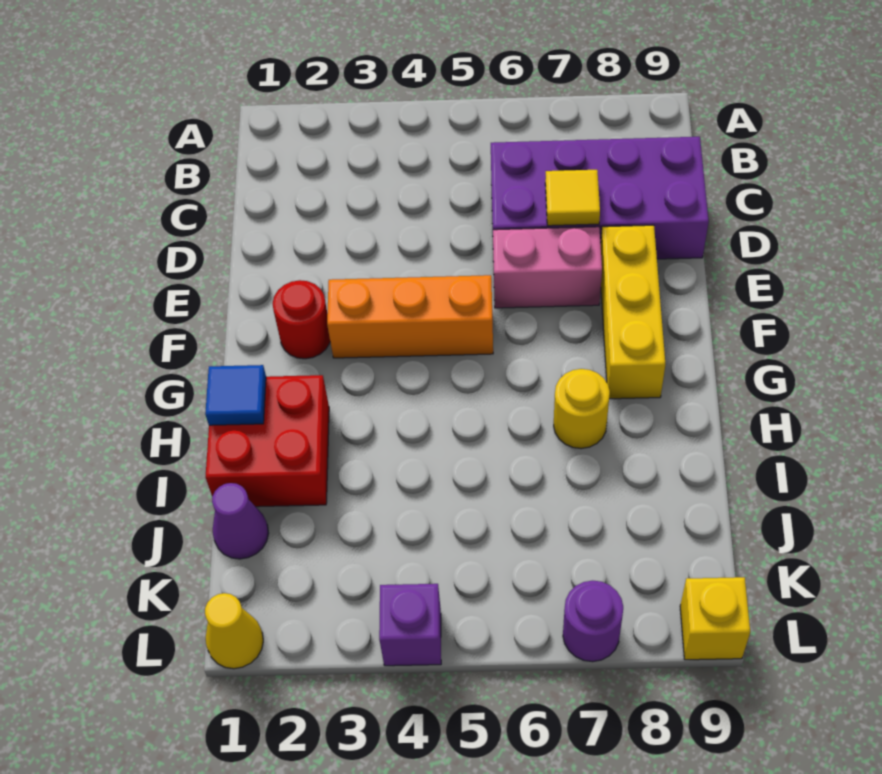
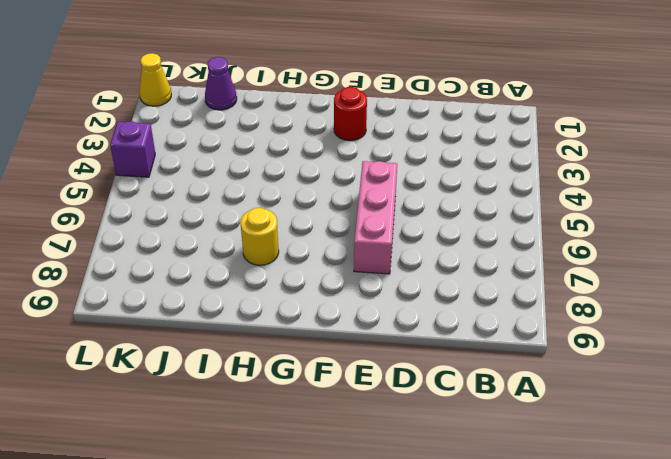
pink 1x3 brick [354,161,397,274] -> pink 1x2 brick [493,227,602,308]
none -> purple 2x4 brick [491,137,709,259]
none -> yellow 1x3 brick [601,225,665,399]
none -> orange 1x3 brick [327,275,493,358]

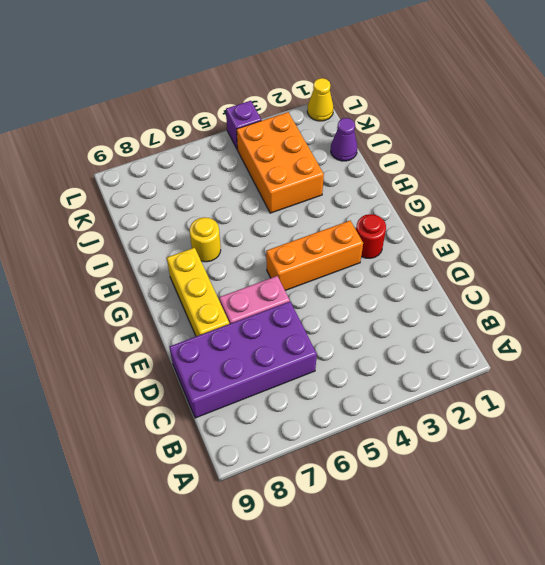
orange 2x3 brick [237,112,324,213] -> none
none -> red 2x2 brick [206,375,329,507]
none -> purple 1x1 round brick [563,581,623,662]
none -> yellow 1x1 brick [680,577,750,660]

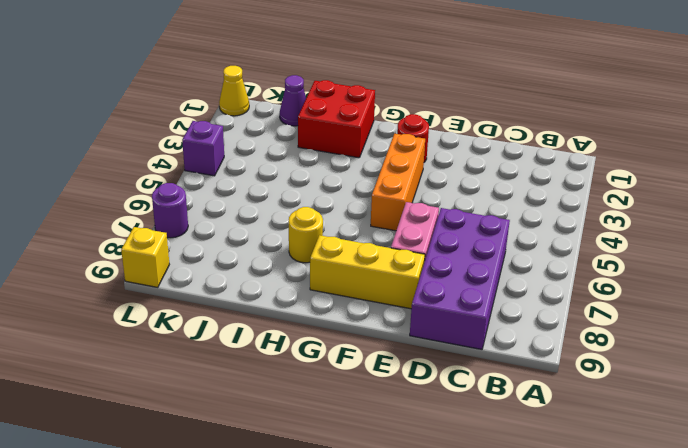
none -> yellow 1x1 tile [545,170,600,226]
none -> blue 1x1 tile [205,365,266,425]

